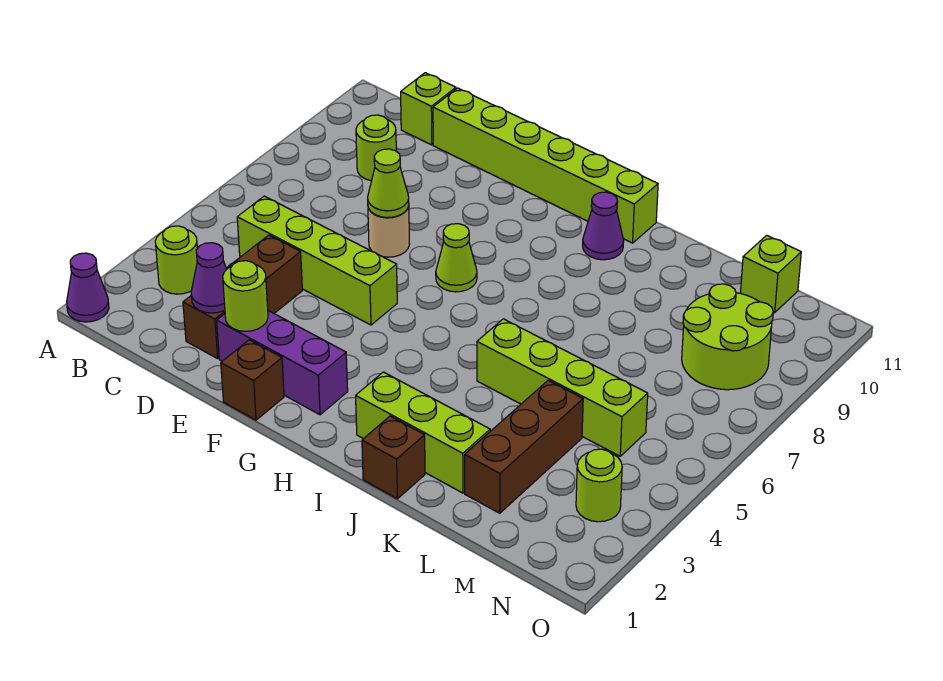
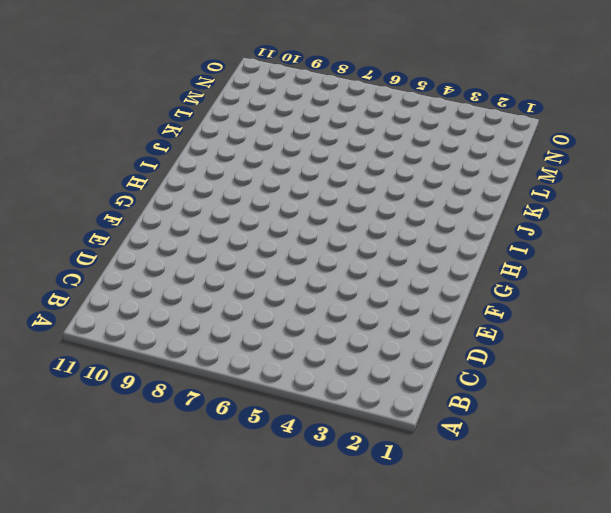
none -> purple 1x1 cone [67,253,109,322]
none -> lime 1x1 round brick [155,226,197,294]
none -> lime 1x4 brick [237,196,397,325]

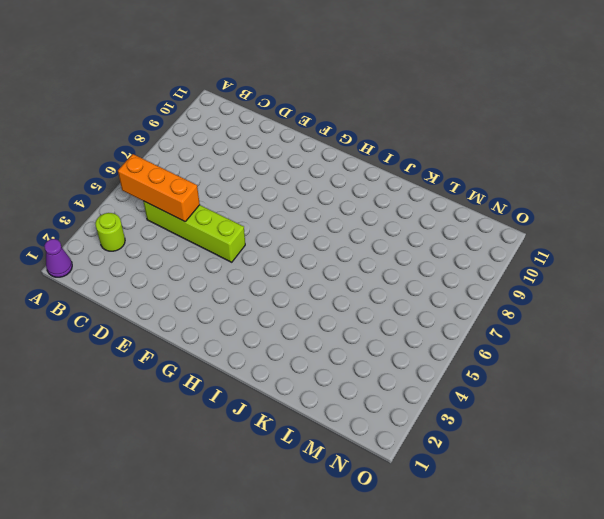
orange 1x3 brick [118,154,200,222] -> none
none -> lime 1x1 round brick [356,115,396,181]
none -> lime 1x1 brick [401,73,456,145]
none -> brown 1x3 brick [183,235,302,358]

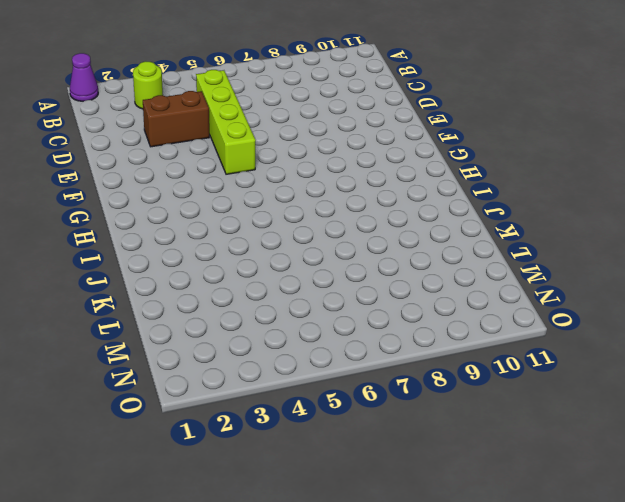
brown 1x2 brick [143,91,209,147] -> brown 1x3 brick [183,235,302,358]
none -> lime 1x1 round brick [356,115,396,181]
none -> lime 1x1 brick [401,73,456,145]
none -> lime 1x6 brick [433,88,658,243]

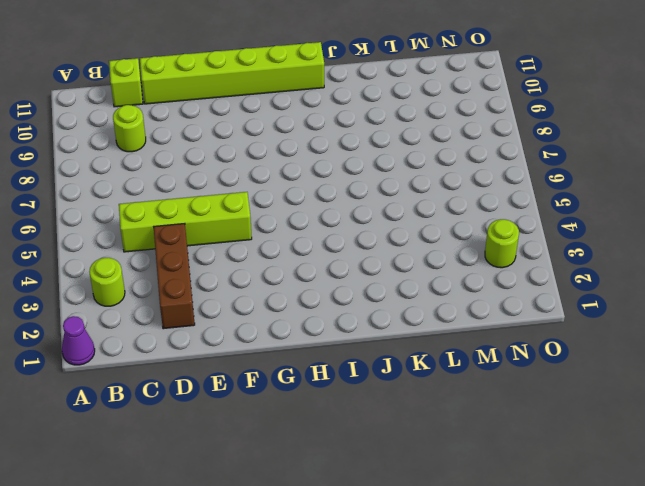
none -> purple 1x3 brick [217,311,348,415]
none -> tan 1x1 round brick [368,206,410,257]
none -> brown 1x1 brick [221,340,284,420]

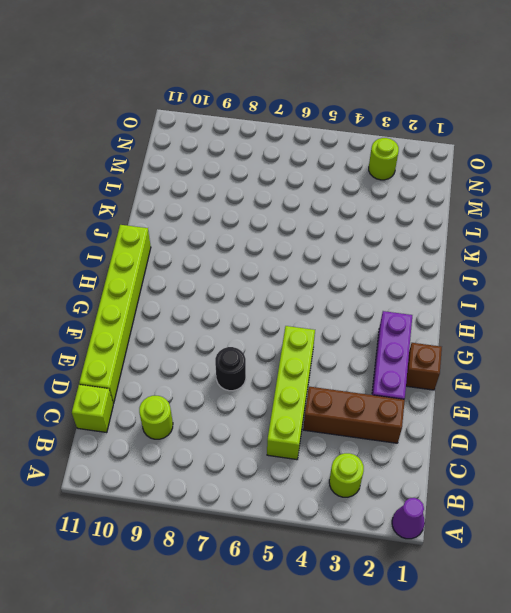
black 1x1 round brick [215,347,246,391] -> tan 1x1 round brick [368,206,410,257]
none -> lime 1x1 cone [436,224,477,292]
none -> lime 1x3 brick [356,372,490,493]
none -> purple 1x1 cone [583,192,624,260]

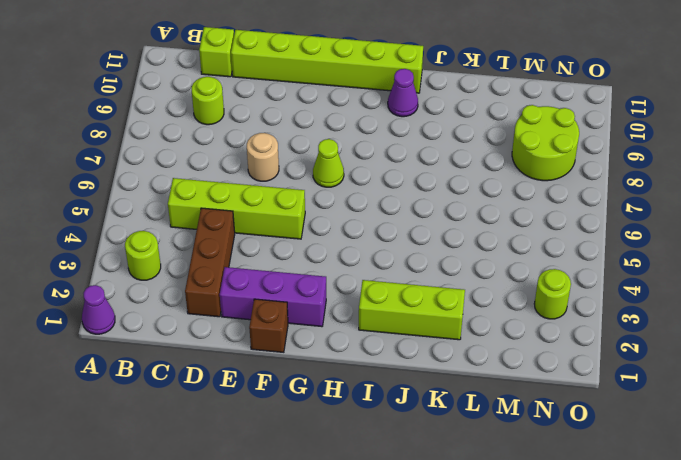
none -> brown 1x1 brick [362,416,425,499]
none -> lime 1x4 brick [477,319,648,456]
none -> brown 1x3 brick [465,380,583,513]

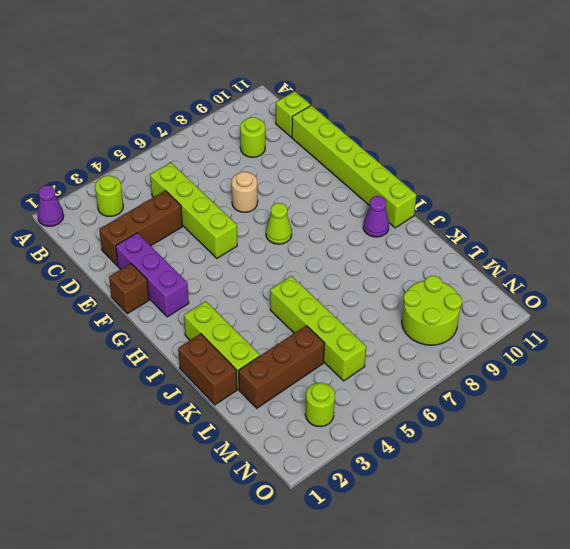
brown 1x2 brick [178,334,237,405] -> brown 1x1 brick [362,416,425,499]
none -> lime 1x1 brick [741,235,801,312]
none -> purple 1x1 cone [191,243,227,313]
none -> lime 1x1 round brick [223,261,268,331]

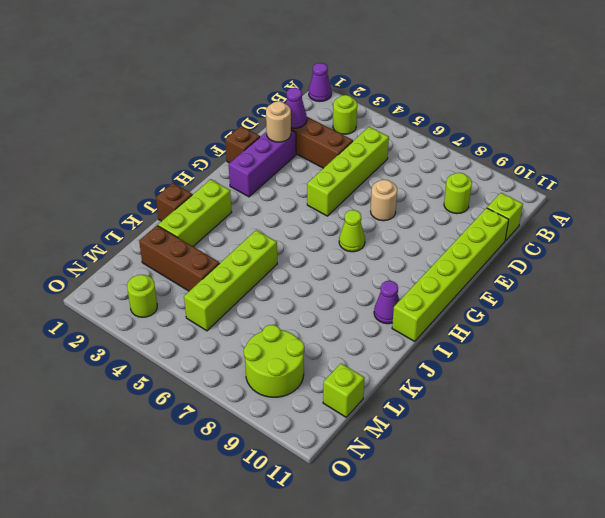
tan 1x1 round brick [266,101,291,142] -> lime 1x1 round brick [223,261,268,331]
none -> lime 1x1 cone [368,149,409,218]

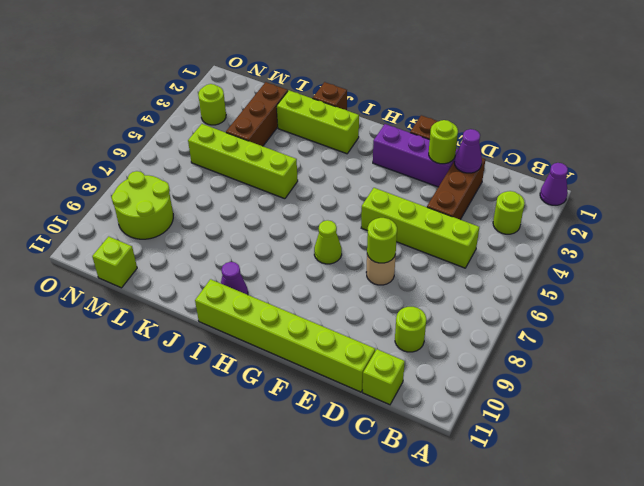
lime 1x1 round brick [367,218,397,263] -> lime 1x1 cone [368,149,409,218]

